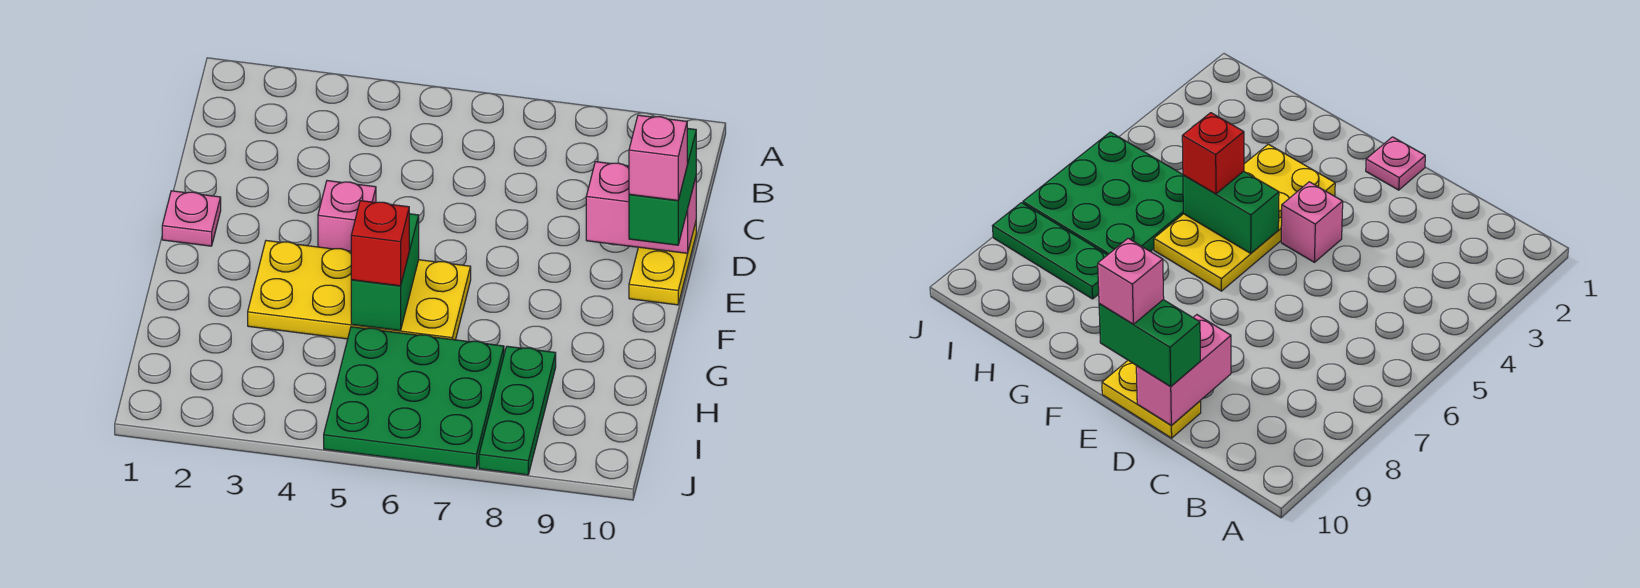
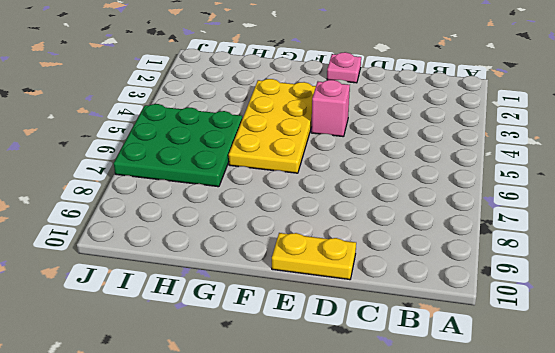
none -> green 1x3 plate [479,346,556,475]
none -> pink 1x2 brick [586,162,696,253]

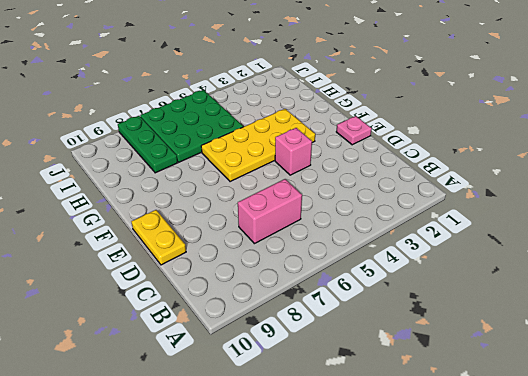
pink 1x2 brick [238,179,302,244] -> pink 1x2 brick moved to [586,162,696,253]
none -> green 1x2 brick [351,214,419,331]
none -> green 1x2 brick [629,128,696,245]

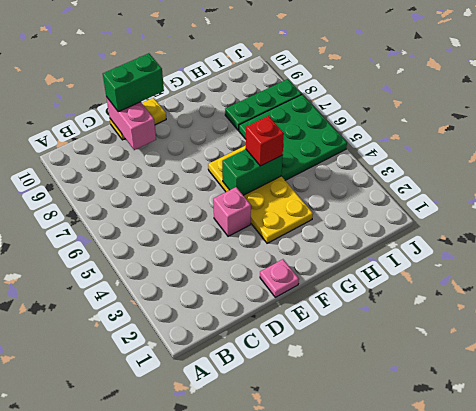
none -> pink 1x1 brick [629,115,687,200]

